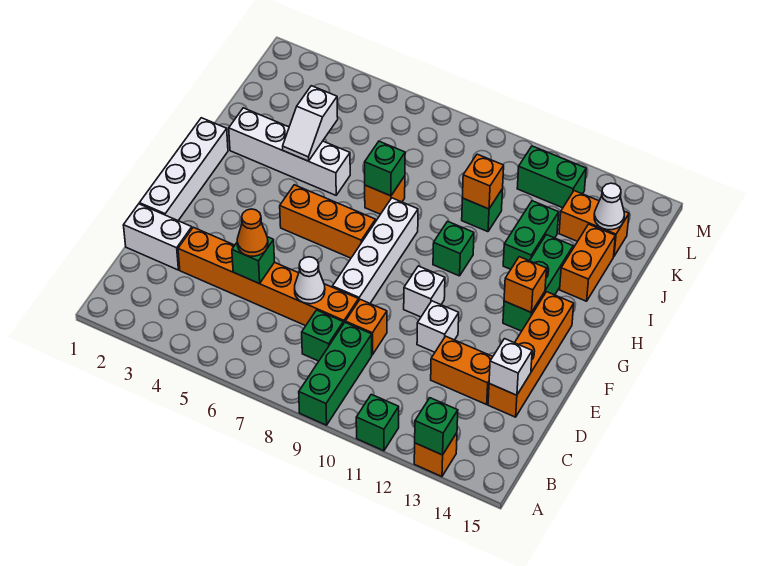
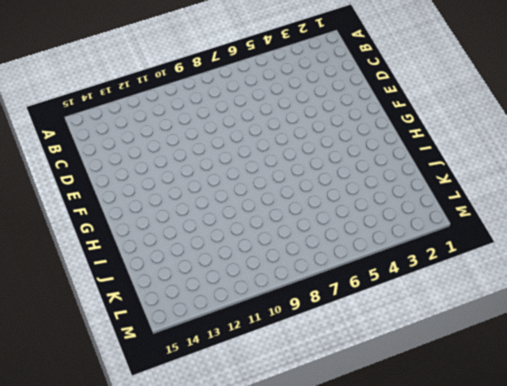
none -> green 1x3 brick [299,323,372,425]
none -> green 1x1 brick [356,394,399,451]
none -> orange 1x1 brick [414,433,457,477]
none -> green 1x1 brick [302,310,343,361]

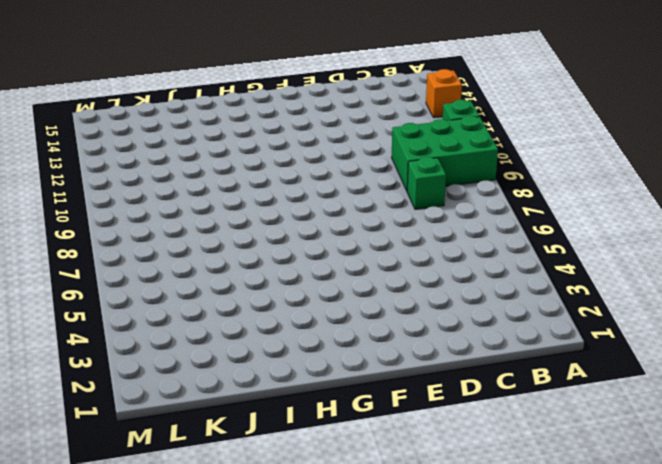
green 2x3 brick [392,116,498,191] -> green 1x3 brick [299,323,372,425]
none -> white 1x2 brick [123,204,192,270]
none -> orange 1x6 brick [178,227,359,326]
none -> orange 1x1 brick [345,299,387,355]
none -> orange 1x2 brick [431,336,493,405]

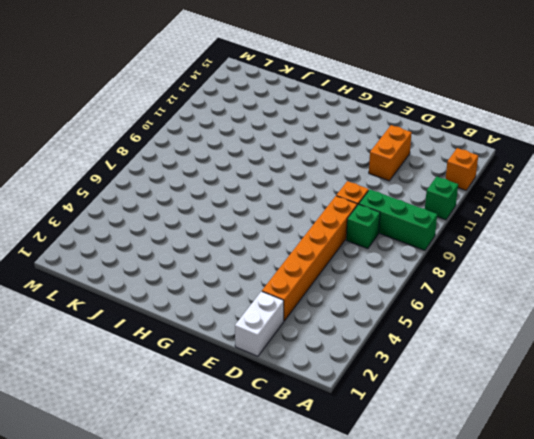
none -> orange 1x4 brick [488,292,574,417]
none -> white 1x4 brick [140,118,228,221]
none -> white 1x4 brick [333,198,418,303]
none -> white 1x1 brick [417,301,459,352]

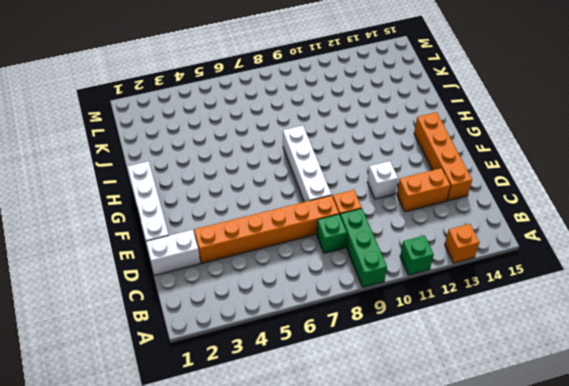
none -> white 1x1 brick [404,266,445,317]
none -> orange 1x3 brick [280,185,376,258]
none -> green 1x3 brick [503,235,573,331]
none -> green 1x1 brick [433,221,474,276]

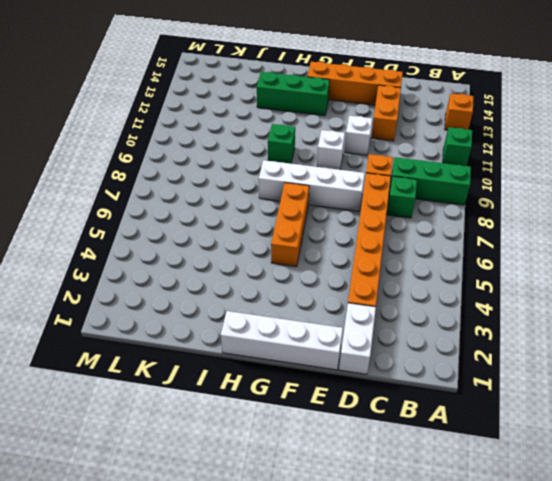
none -> white 1x4 brick [229,108,350,195]
none -> orange 1x1 brick [365,176,405,214]
none -> green 1x2 brick [503,201,559,269]
none -> orange 1x2 brick [560,224,615,301]

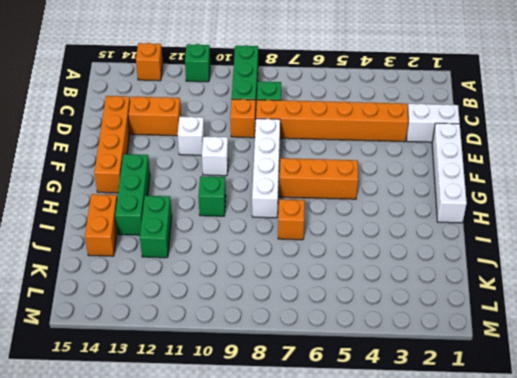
none -> white 1x4 brick [229,108,350,195]
none -> green 1x1 brick [462,189,503,232]
none -> orange 1x2 brick [559,191,629,256]
none -> green 1x2 brick [517,146,586,208]

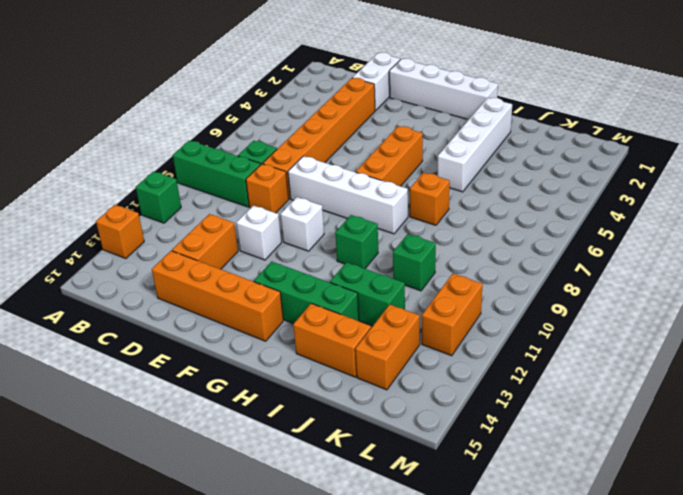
orange 1x2 brick [422,274,483,356] -> green 1x2 brick [517,146,586,208]
none -> green 1x1 brick [415,398,458,455]
none -> green 1x1 brick [232,237,274,284]
none -> white 1x1 cone [295,257,325,304]
none -> white 1x1 brick [489,339,532,395]

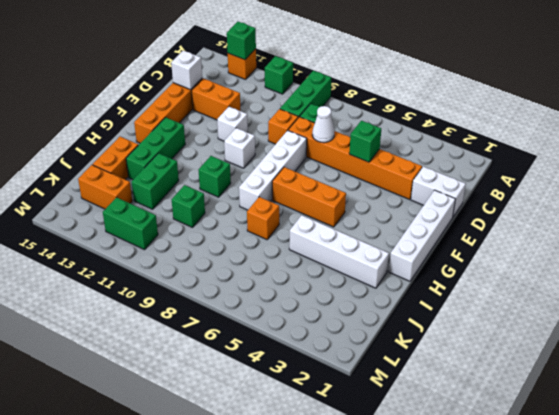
none -> orange 1x1 brick [504,257,547,312]
none -> white 1x2 slope [283,86,338,161]
none -> green 1x1 brick [365,141,405,196]
none -> orange 1x1 brick [462,154,504,209]

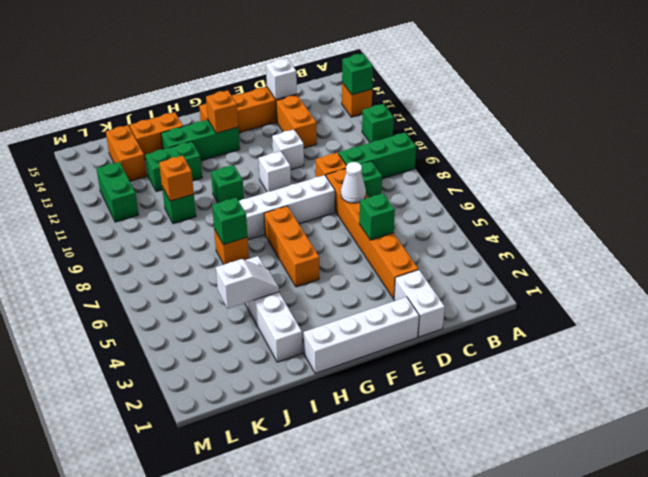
none -> white 1x1 cone [594,183,624,230]
none -> orange 1x1 cone [237,209,268,256]

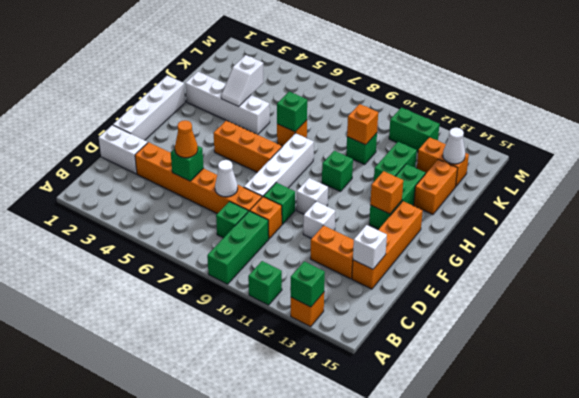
green 1x1 brick [263,183,295,224] -> none

